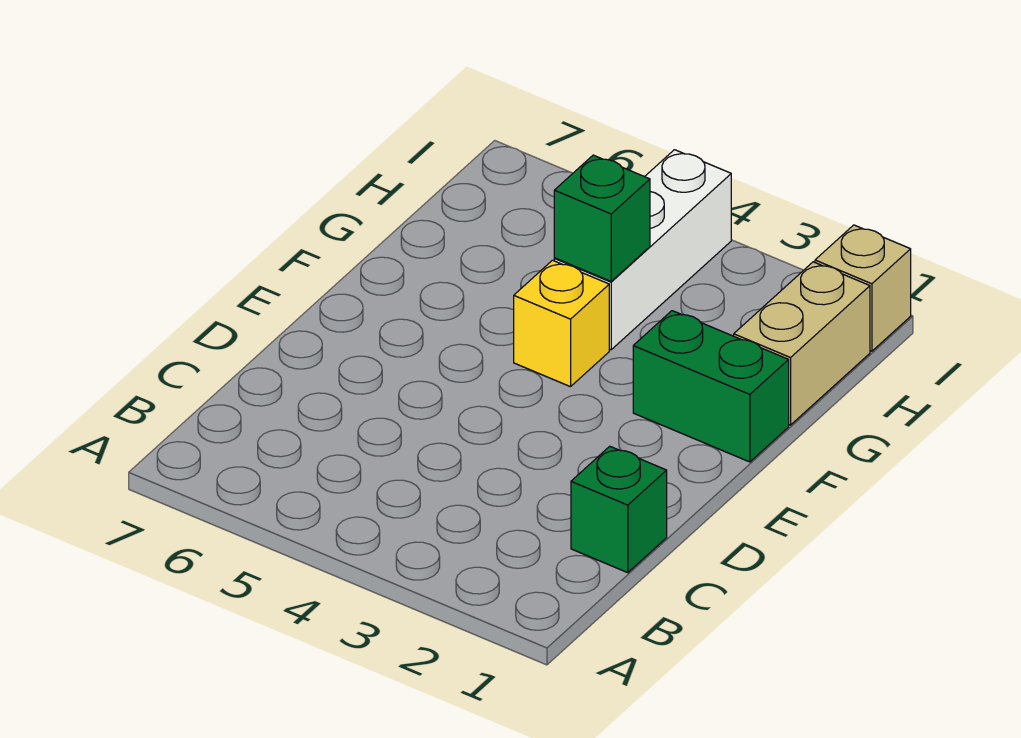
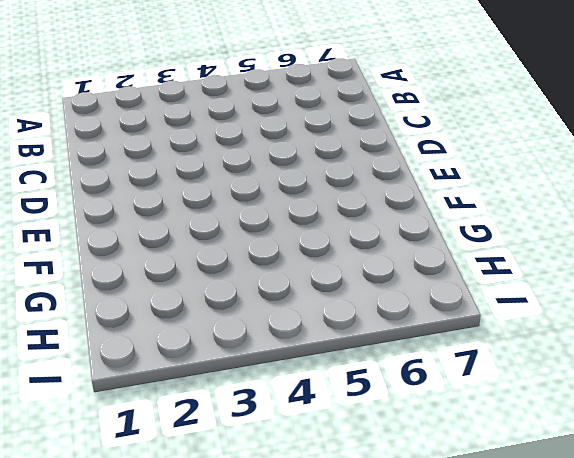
none -> green 1x1 brick [571,446,667,573]
none -> green 1x2 brick [633,311,789,462]

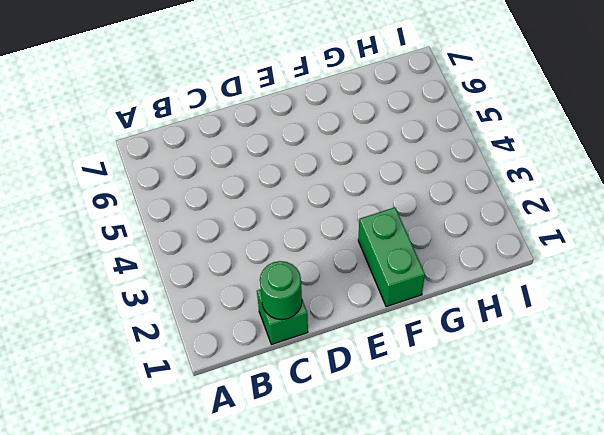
green 1x1 round brick [260,261,302,320] -> none
none -> yellow 1x1 brick [514,260,609,387]
none -> tan 1x2 brick [734,262,870,425]

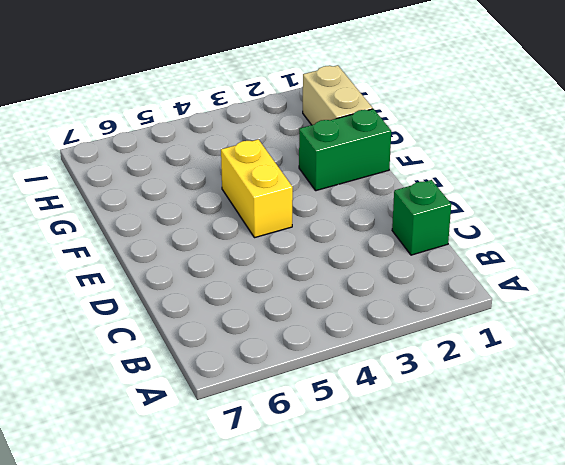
yellow 1x2 brick [221,139,293,238] -> yellow 1x1 brick [514,260,609,387]
none -> white 1x3 brick [554,150,731,350]
none -> tan 1x1 brick [815,225,911,351]

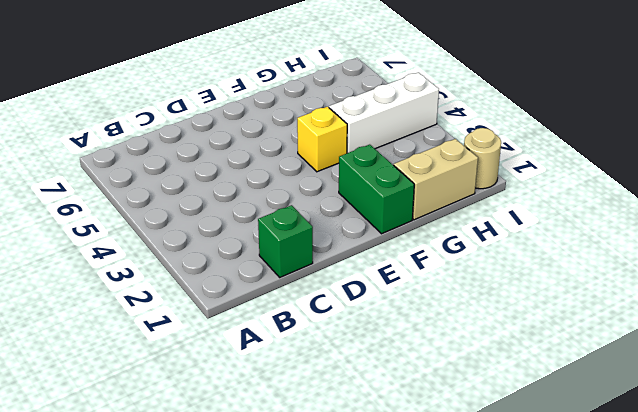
tan 1x1 round brick [464,128,501,189] -> tan 1x1 brick [815,225,911,351]
none -> green 1x1 brick [554,155,650,281]

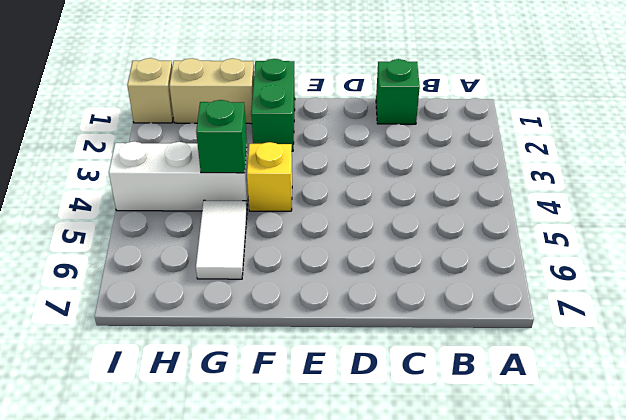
white 1x2 tile [196,200,247,279] -> none

